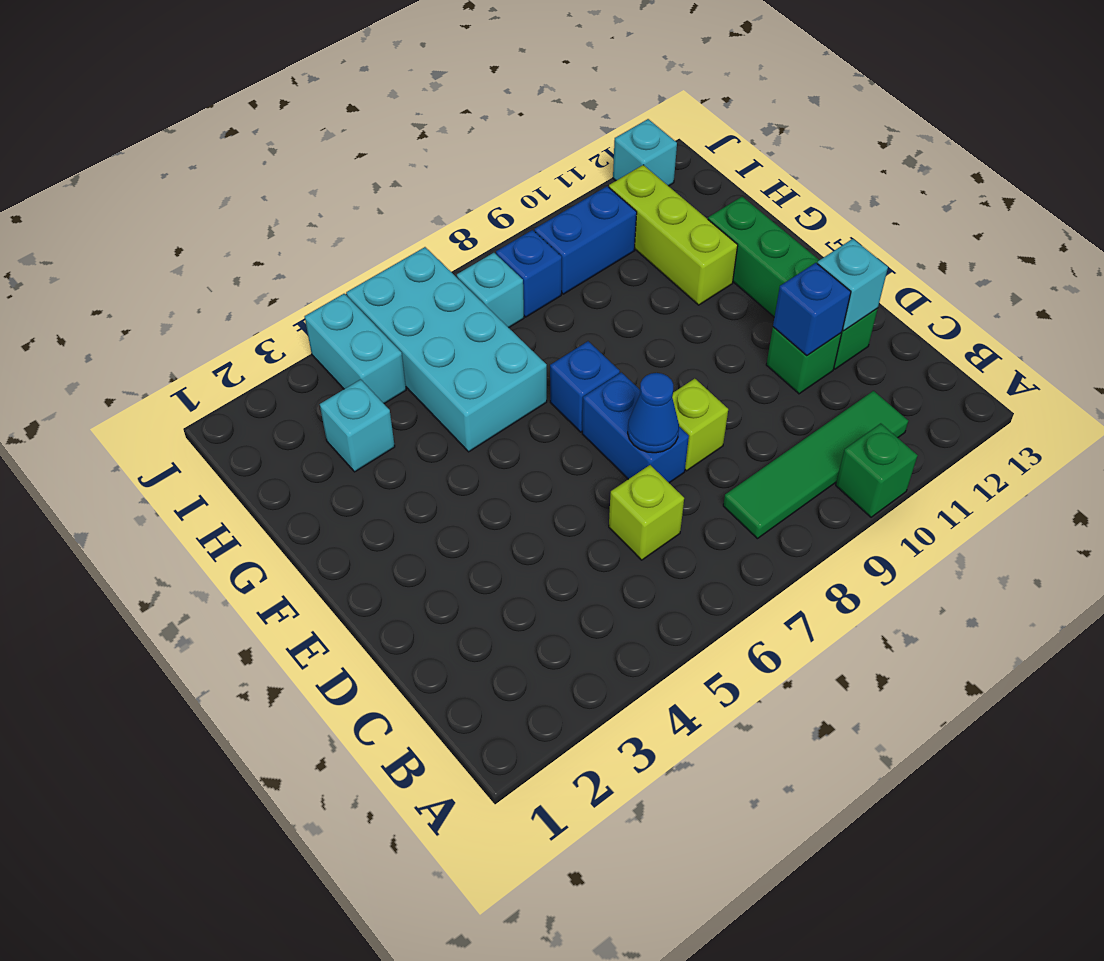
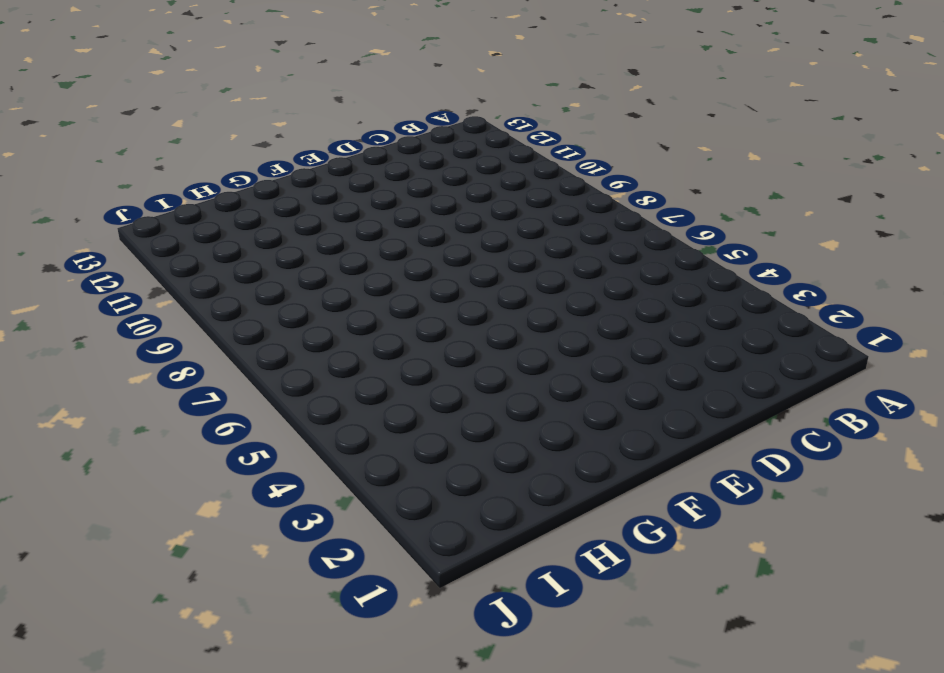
none -> green 1x1 brick [836,424,918,517]
none -> green 1x4 tile [723,391,908,539]
none -> lime 1x1 brick [609,465,684,560]

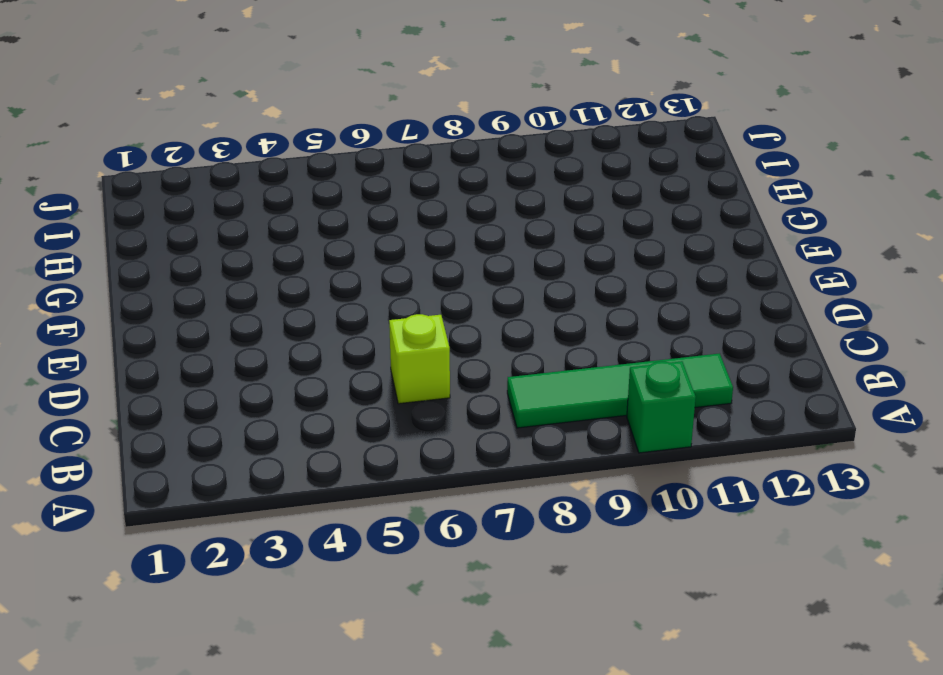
none -> blue 1x2 brick [582,372,689,483]
none -> lime 1x1 brick [672,379,728,471]
none -> green 1x1 brick [766,327,842,394]

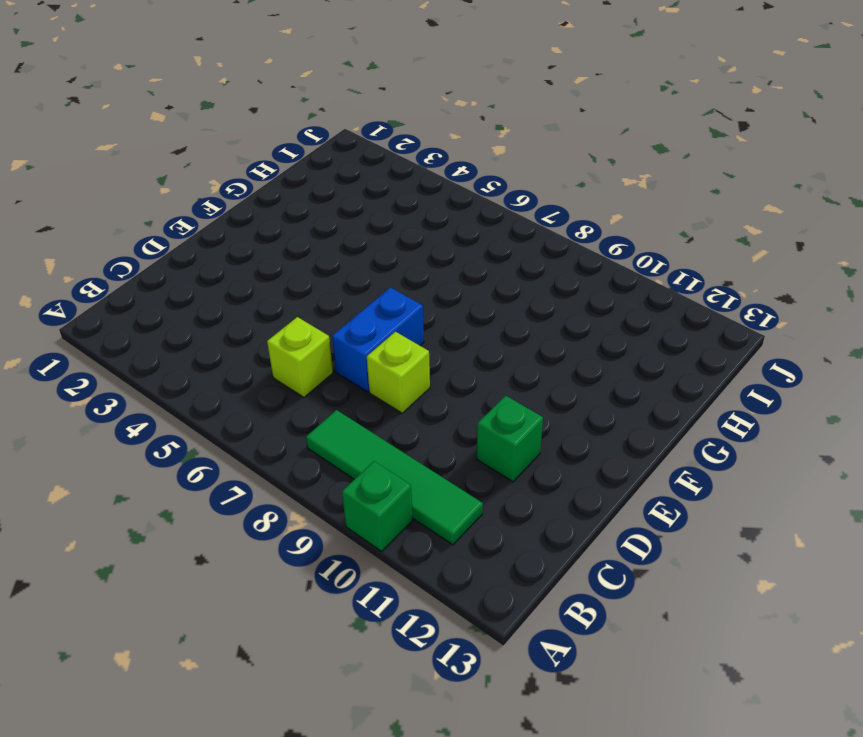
none -> green 1x4 brick [708,197,878,369]
none -> blue 1x1 brick [550,341,620,432]
none -> cyan 2x4 brick [346,247,547,452]

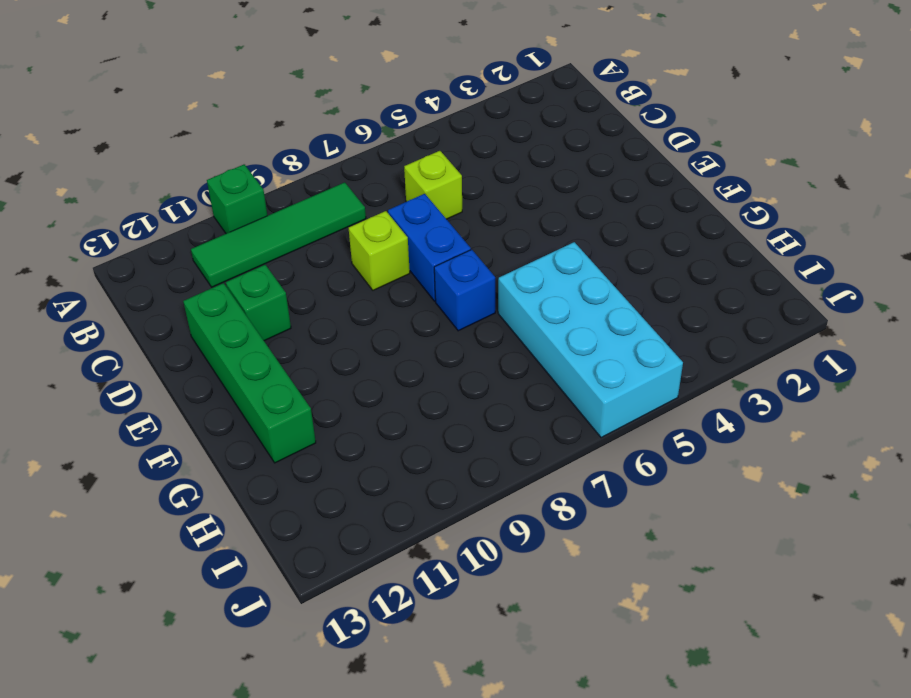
none -> lime 1x3 brick [609,165,738,305]
none -> cyan 1x1 brick [320,379,395,472]
none -> cyan 1x2 brick [305,294,406,404]

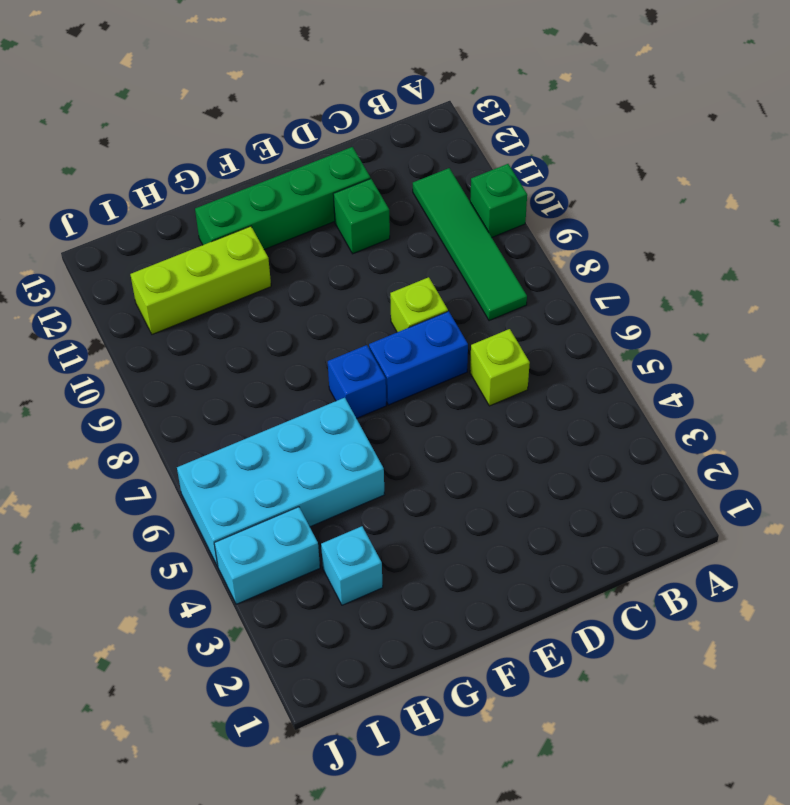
none -> cyan 1x1 brick [457,253,524,328]
none -> blue 1x1 brick [496,230,562,317]
none -> blue 1x2 brick [534,186,637,294]

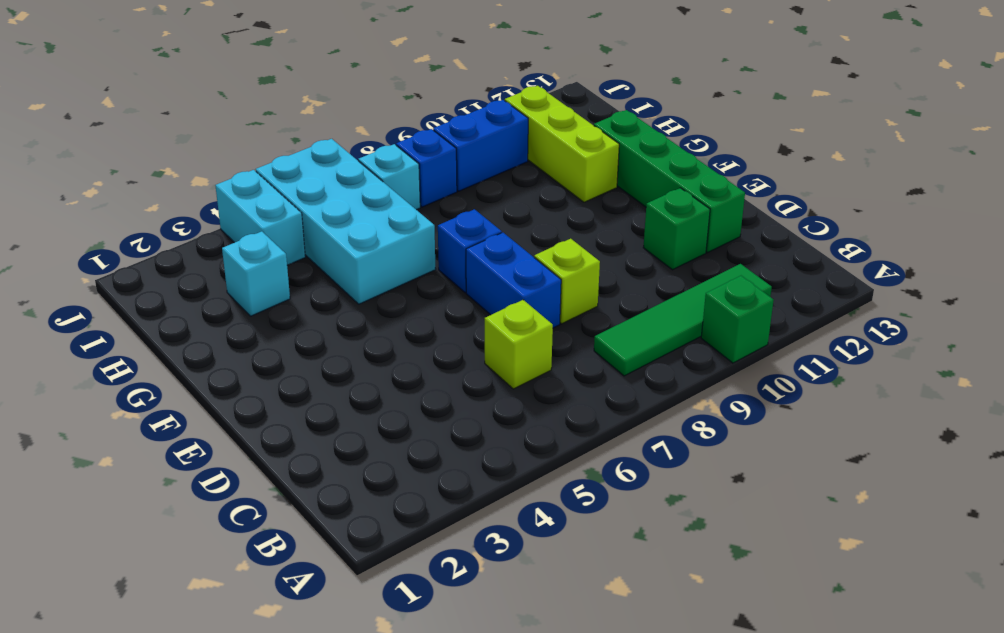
none -> cyan 1x1 brick [613,119,677,186]
none -> blue 1x1 cone [628,373,679,453]
none -> blue 1x1 brick [773,263,851,356]

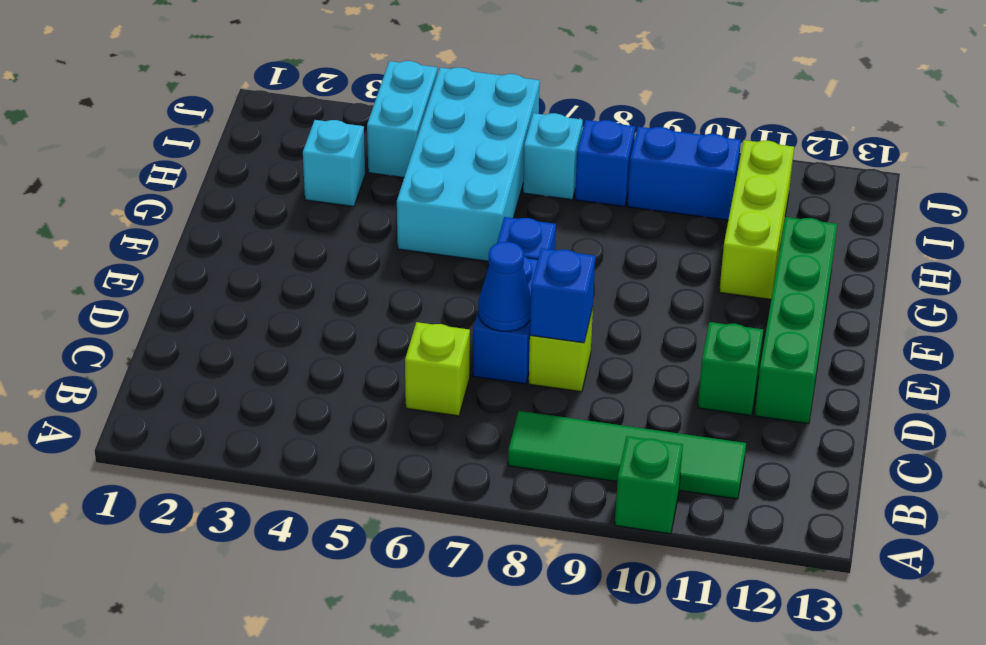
blue 1x1 brick [530,248,595,343] -> blue 1x1 brick moved to [773,263,851,356]
none -> cyan 1x1 brick [613,119,677,186]
none -> cyan 1x1 brick [817,239,888,331]

